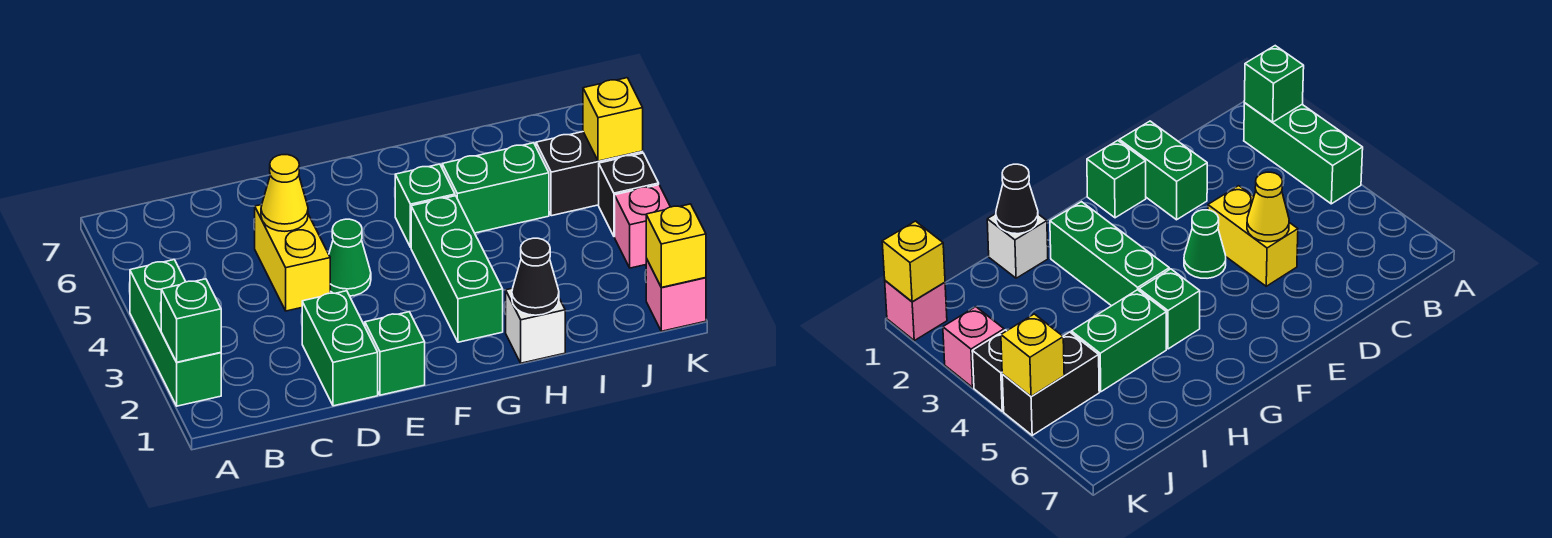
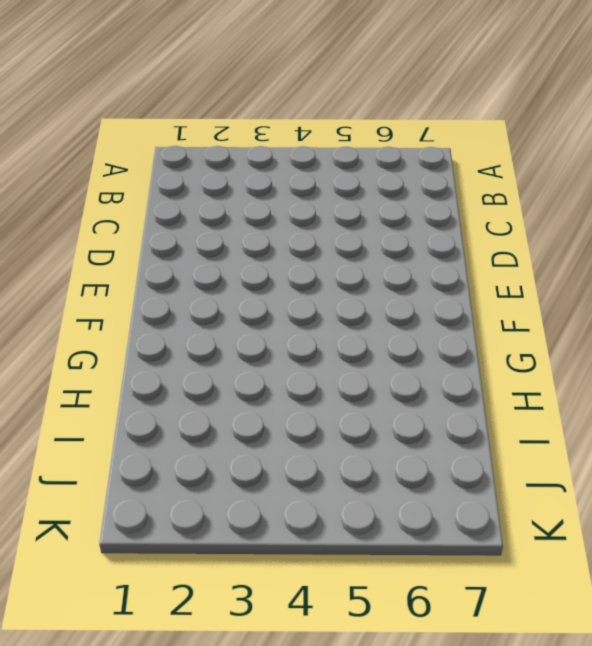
none -> green 1x3 brick [130,260,221,406]
none -> green 1x2 brick [302,291,378,406]
none -> yellow 1x2 brick [255,205,330,311]

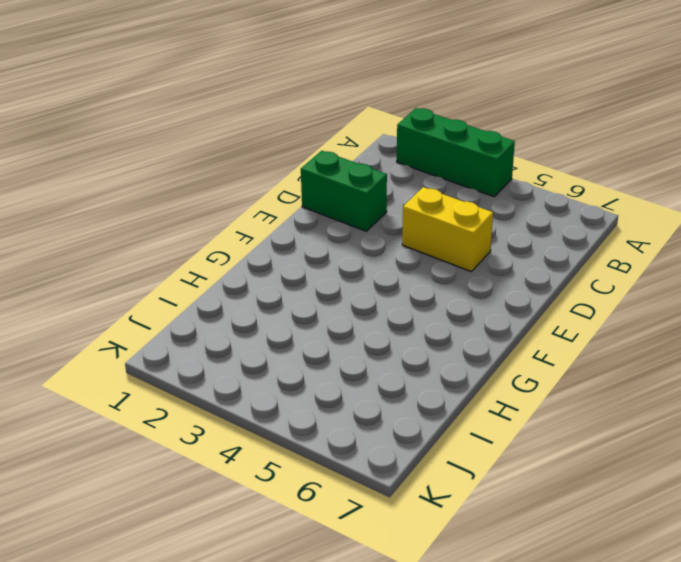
none -> green 1x1 brick [365,312,425,395]
none -> green 1x1 cone [329,219,371,296]
none -> green 1x3 brick [411,196,503,342]

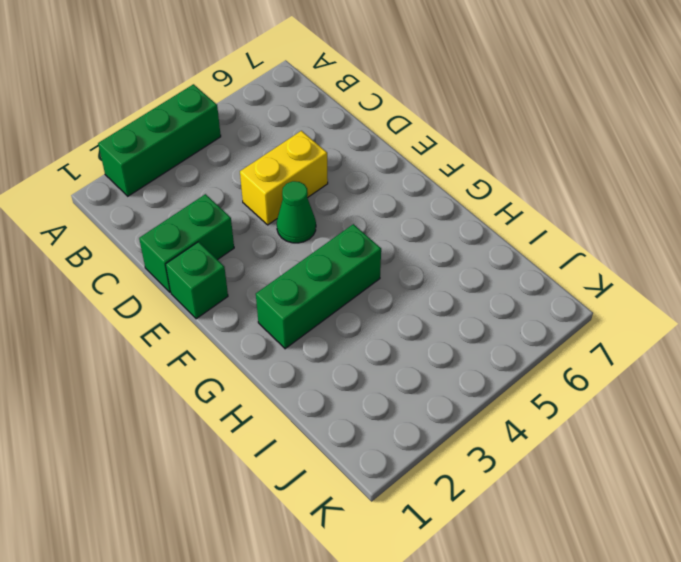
none -> green 1x1 brick [395,164,455,247]
none -> white 1x1 brick [506,288,565,363]
none -> green 1x2 brick [442,143,549,233]

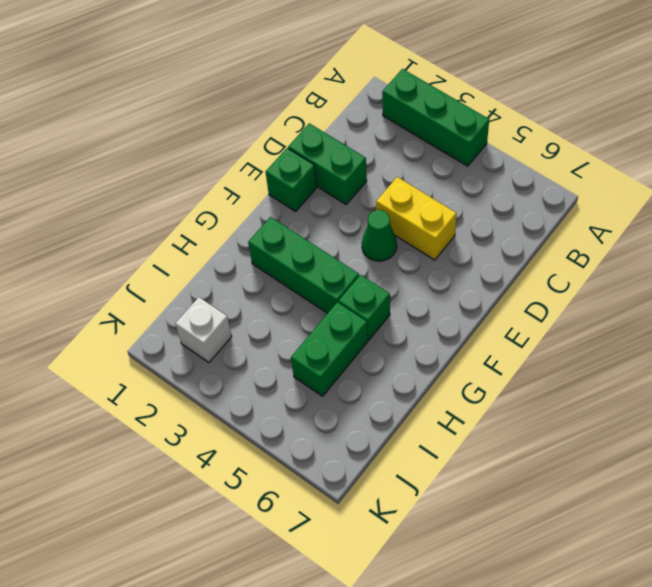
white 1x1 brick [176,297,232,363] -> white 1x1 brick moved to [506,288,565,363]
none -> black 1x2 brick [536,132,643,216]
none -> pink 1x1 brick [646,259,706,331]
none -> pink 1x1 brick [615,185,670,268]

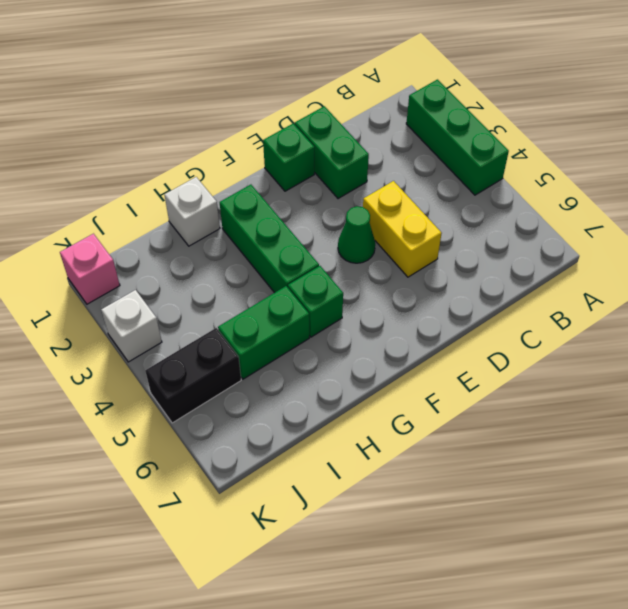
white 1x1 brick [101,290,162,362] -> pink 1x1 brick [615,185,670,268]
none -> black 1x1 brick [599,153,659,237]
none -> green 1x1 brick [161,279,221,362]
none -> yellow 1x1 cone [261,155,308,231]

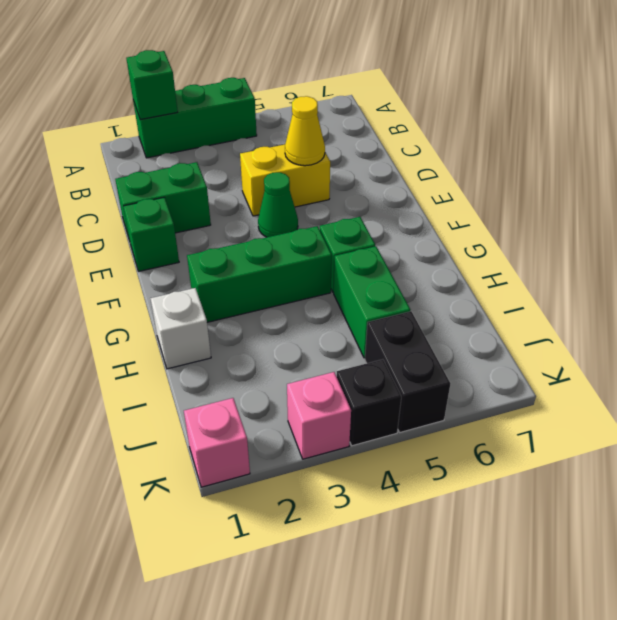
none -> black 1x1 cone [512,238,559,315]
none -> yellow 1x1 brick [646,204,706,287]
none -> yellow 1x1 brick [583,78,643,161]

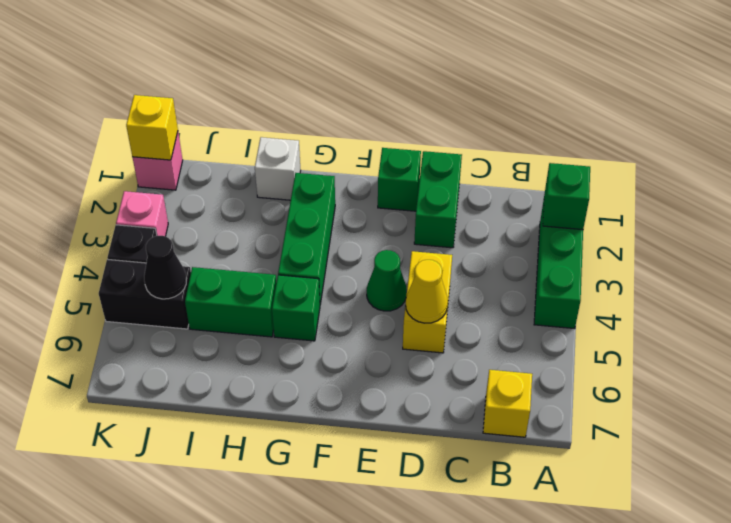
yellow 1x1 brick [483,370,532,437] -> yellow 1x1 brick moved to [583,78,643,161]
black 1x1 cone [144,236,186,299] -> black 1x1 cone moved to [512,238,559,315]

